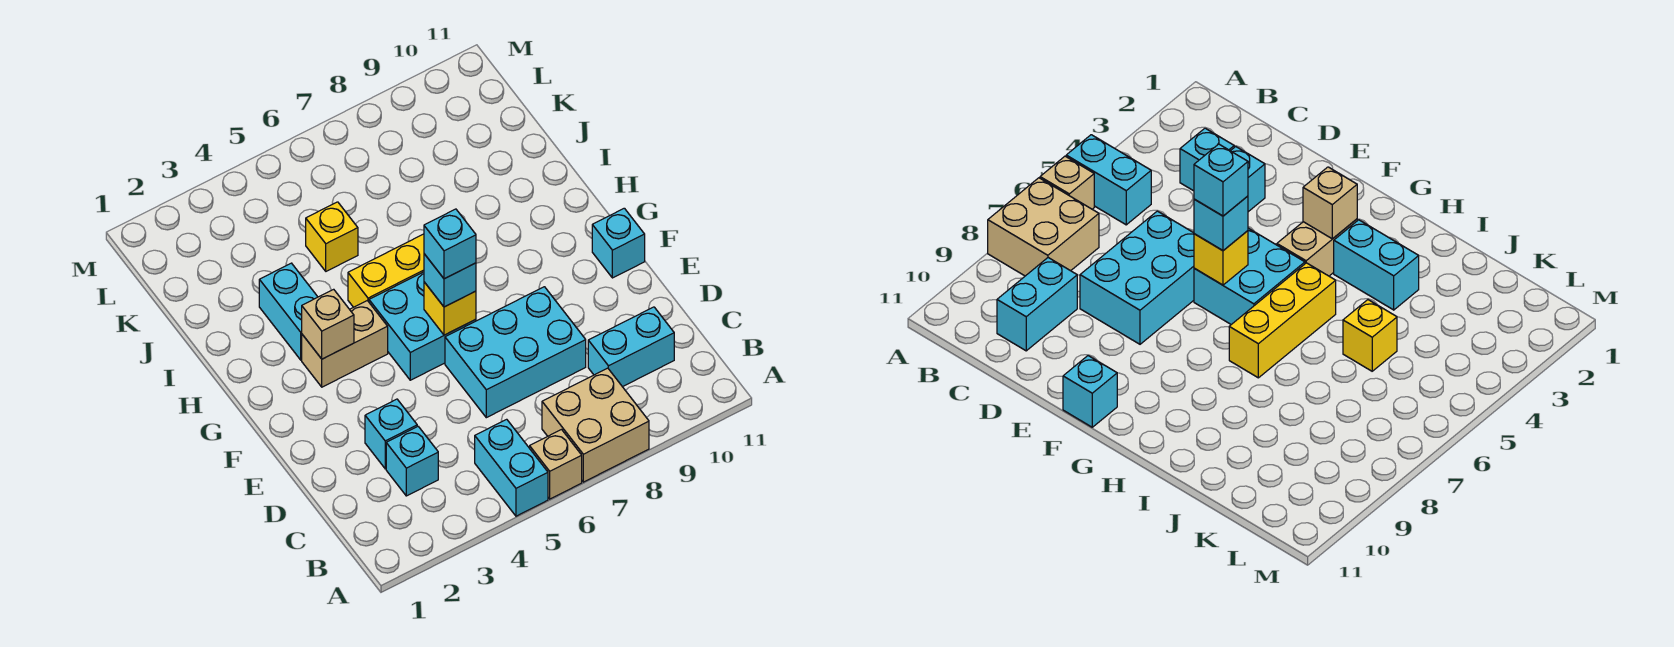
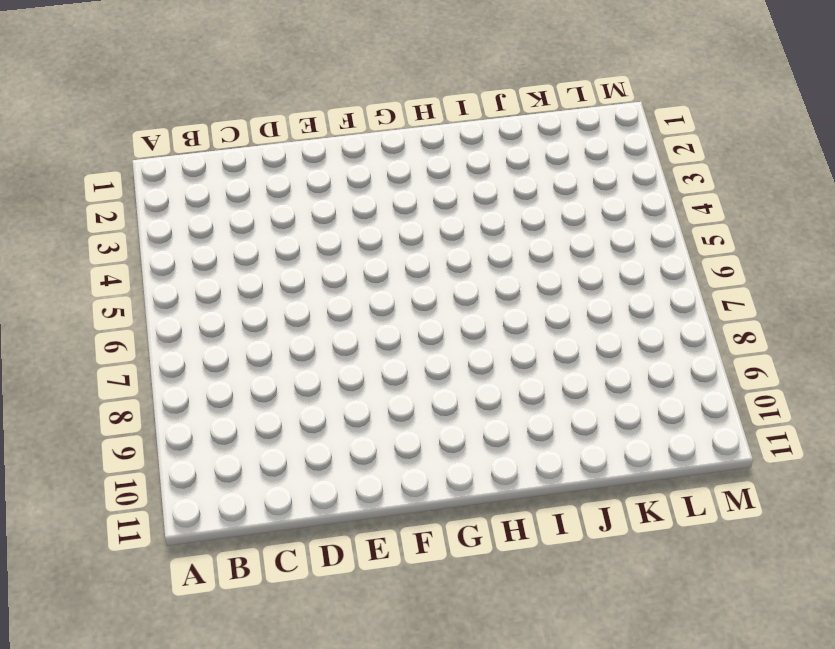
none -> cyan 1x2 brick [475,419,548,516]
none -> tan 1x1 brick [530,430,582,499]
none -> tan 2x2 brick [542,368,649,482]

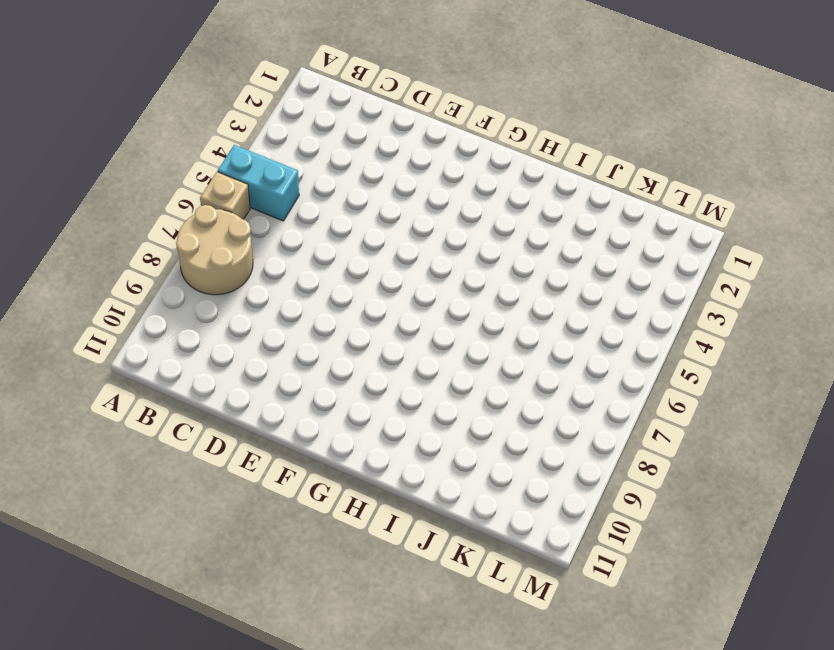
tan 2x2 round brick [176,205,253,295] -> tan 2x2 brick [542,368,649,482]
none -> cyan 1x1 brick [386,426,438,496]
none -> cyan 1x2 brick [588,307,674,387]
none -> cyan 1x1 brick [365,399,417,469]

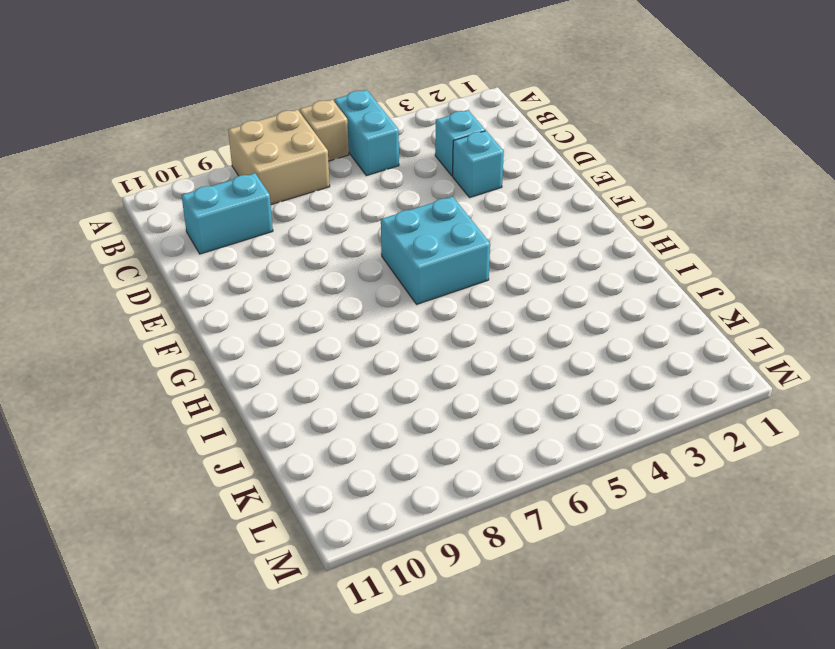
none -> cyan 2x3 brick [445,287,586,418]
none -> cyan 1x1 brick [592,208,645,278]
none -> tan 1x2 brick [302,301,388,387]

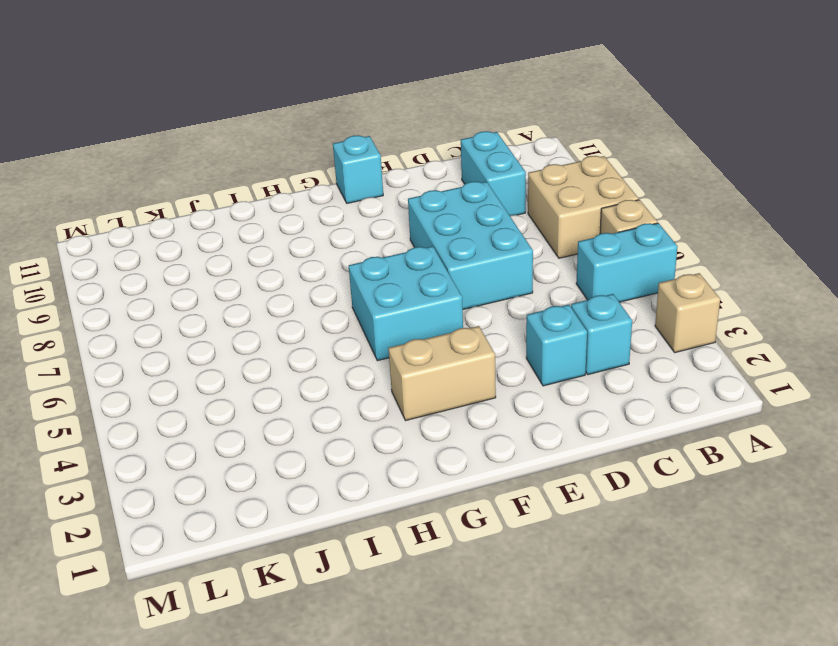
tan 1x1 brick [655,273,720,353] -> tan 1x1 brick moved to [302,289,354,359]
tan 1x2 brick [389,326,496,421] -> tan 1x2 brick turned to [302,301,388,387]
none -> cyan 1x2 brick [259,263,317,360]
none -> yellow 1x3 brick [348,234,424,307]
none -> yellow 1x1 brick [306,202,358,271]

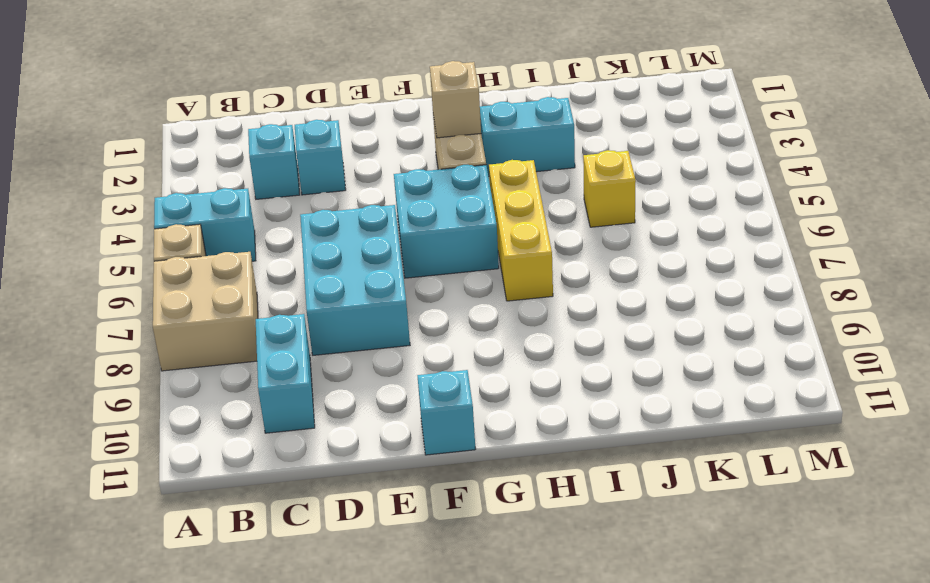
none -> yellow 1x1 brick [424,282,476,335]
none -> cyan 1x1 brick [424,254,476,307]
none -> cyan 1x1 brick [424,209,476,279]

